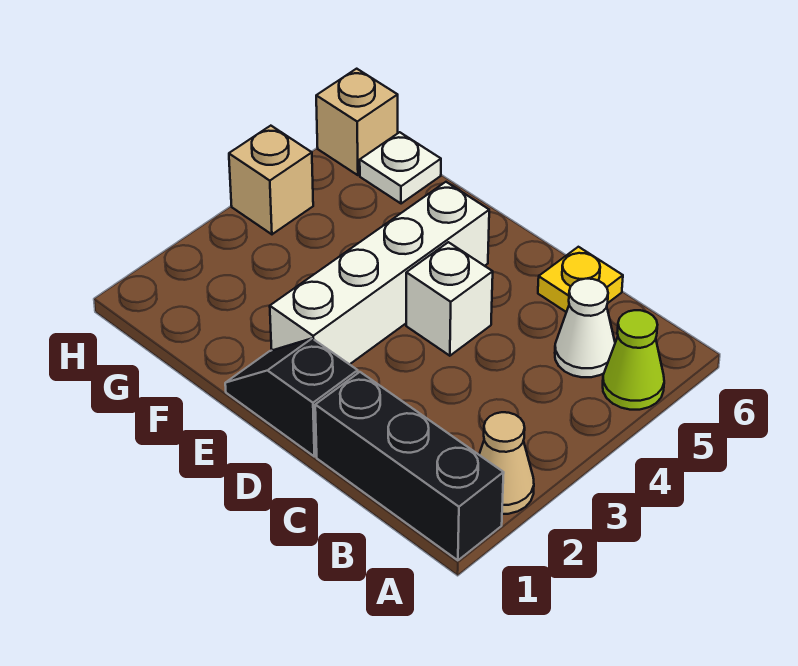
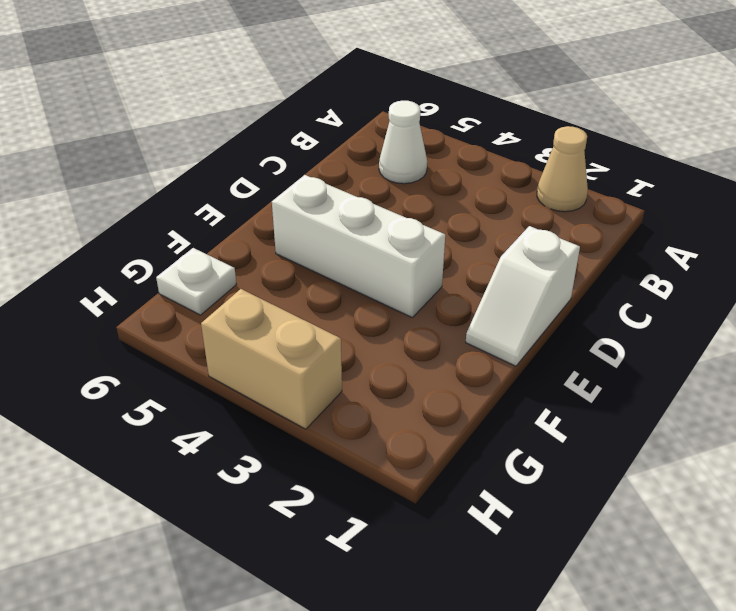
white 1x2 slope [466,226,580,366] -> black 1x2 slope [225,339,358,457]
white 1x3 brick [272,175,445,317] -> white 1x4 brick [270,182,489,364]
tan 1x2 brick [201,289,342,429] -> tan 1x1 brick [229,126,313,234]
none -> black 1x3 brick [315,372,504,560]
none -> lime 1x1 cone [603,310,664,410]

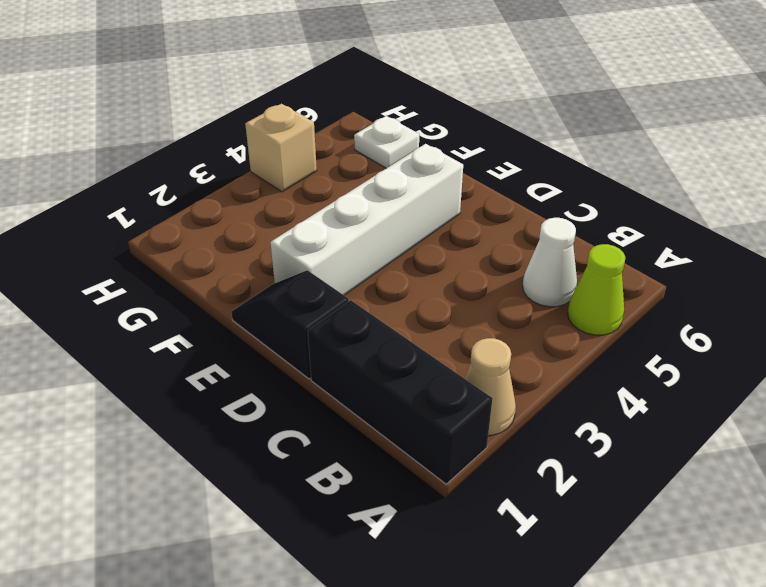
none -> yellow 1x1 plate [538,247,623,312]
none -> white 1x1 brick [406,242,493,356]

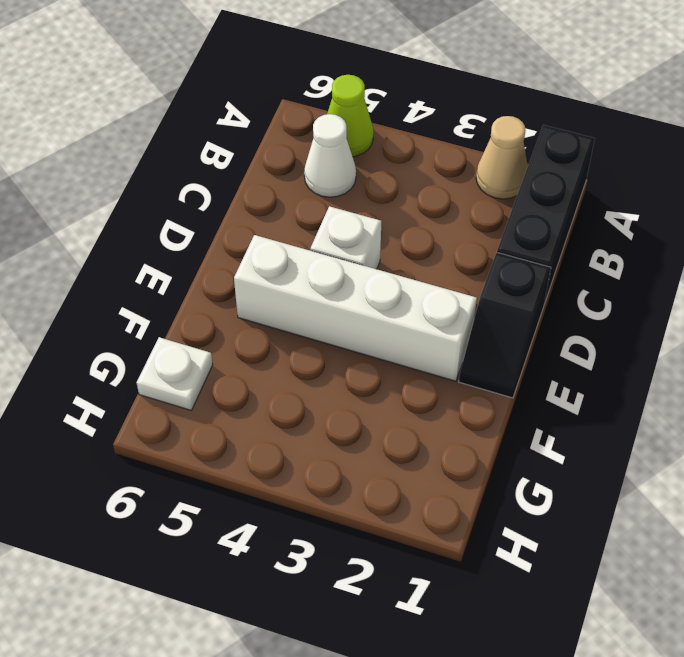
none -> yellow 1x1 plate [538,247,623,312]
none -> tan 1x1 brick [229,126,313,234]

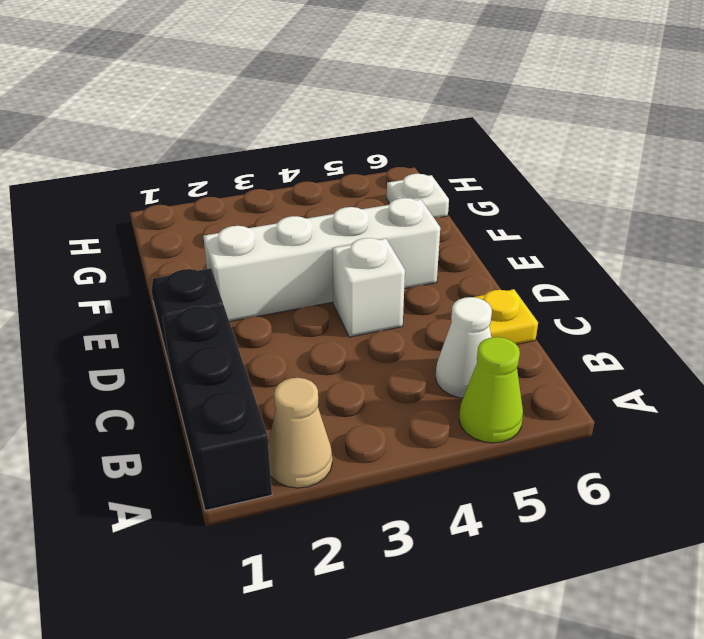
none -> tan 1x1 brick [229,126,313,234]
none -> tan 1x1 brick [316,69,398,175]

